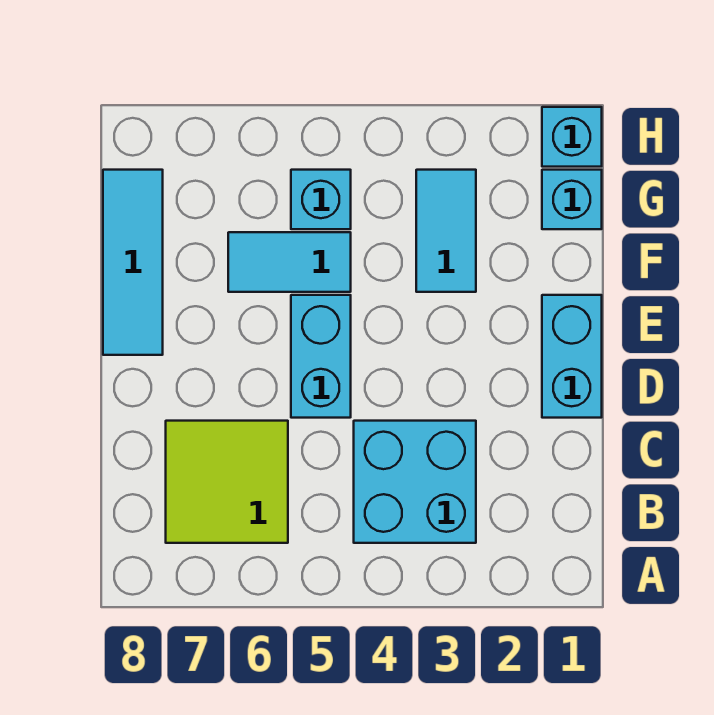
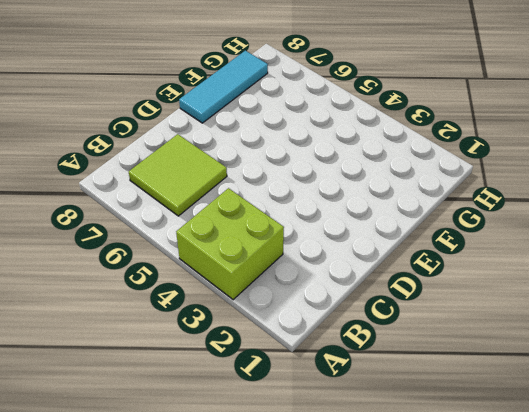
lime 2x2 brick [176,188,284,300] -> cyan 2x2 brick [354,421,476,543]
none -> cyan 1x2 brick [542,295,602,418]
none -> cyan 1x2 brick [291,295,351,418]

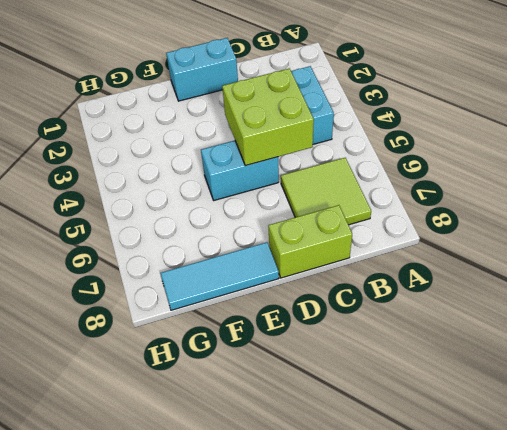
lime 2x2 brick [222,68,314,166] -> none
lime 1x2 brick [268,205,352,278] -> none
none -> cyan 1x2 tile [416,170,476,292]
none -> cyan 1x2 tile [228,232,351,292]

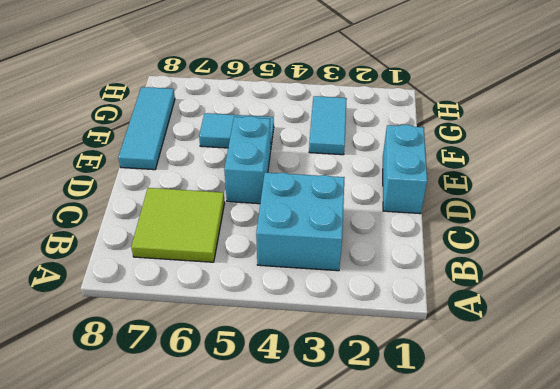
none -> cyan 1x1 brick [542,170,602,229]
none -> cyan 1x1 brick [291,170,351,229]

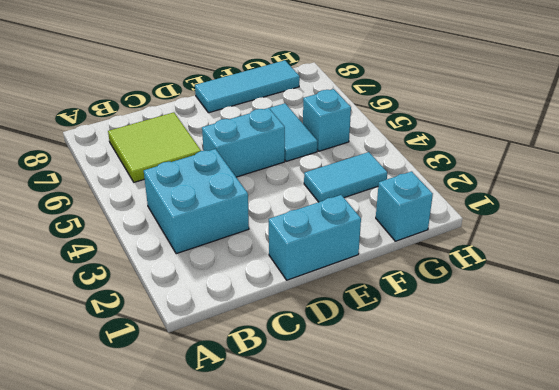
none -> cyan 1x1 brick [542,107,602,167]

